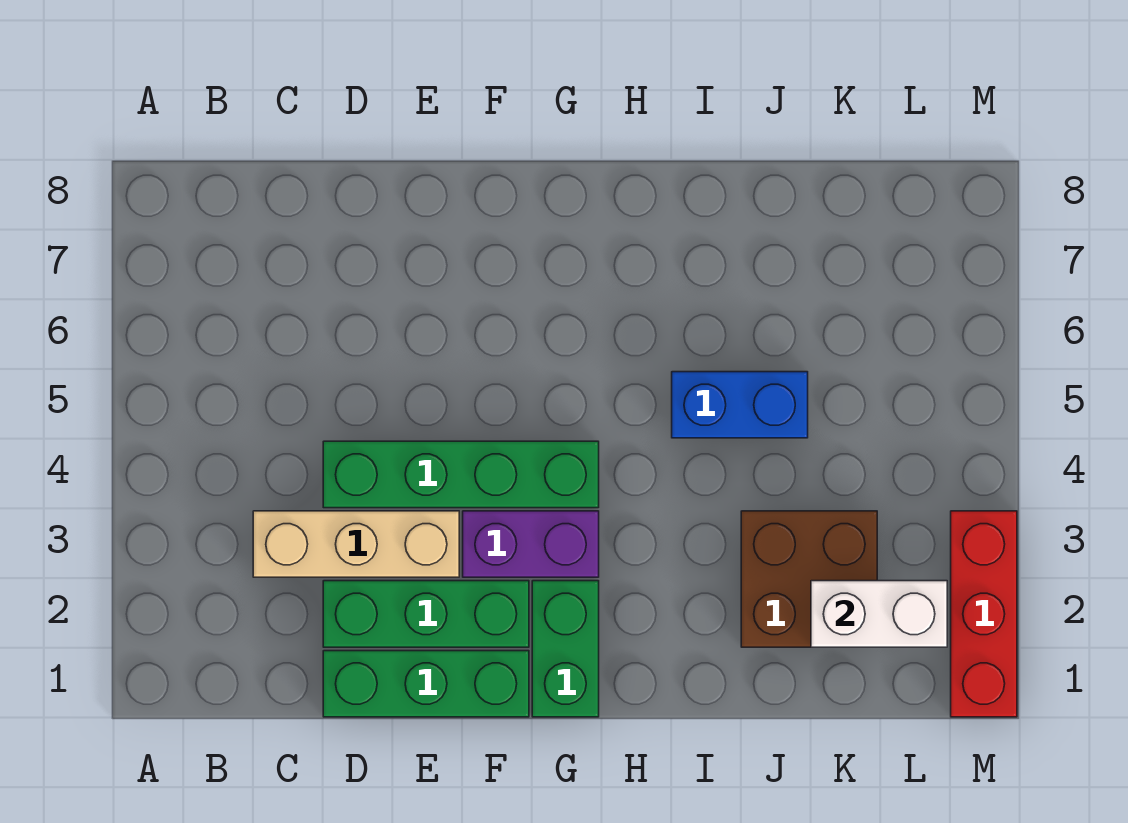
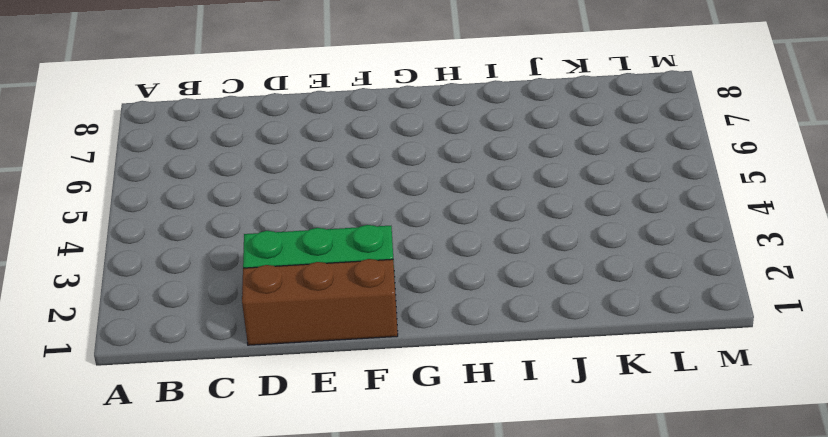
brown 1x3 brick [242,259,398,345] -> green 1x3 brick [323,651,529,717]
none -> tan 1x3 brick [253,511,459,577]
none -> green 1x4 brick [323,441,599,508]

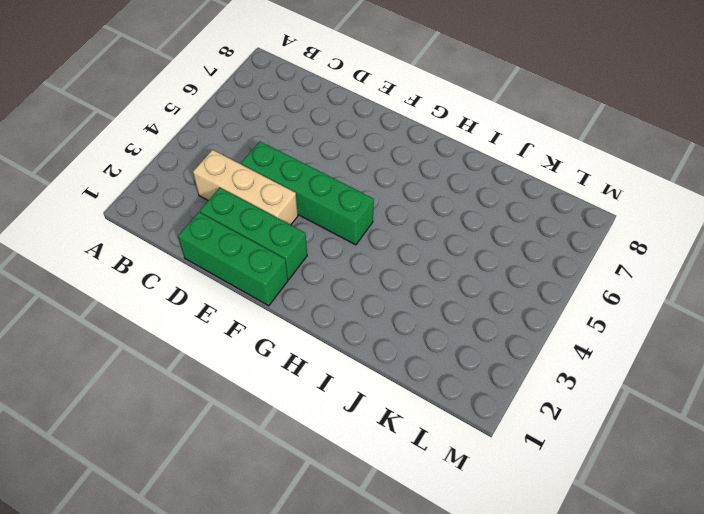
none -> purple 1x2 brick [463,511,599,577]
none -> green 1x2 brick [532,581,599,717]

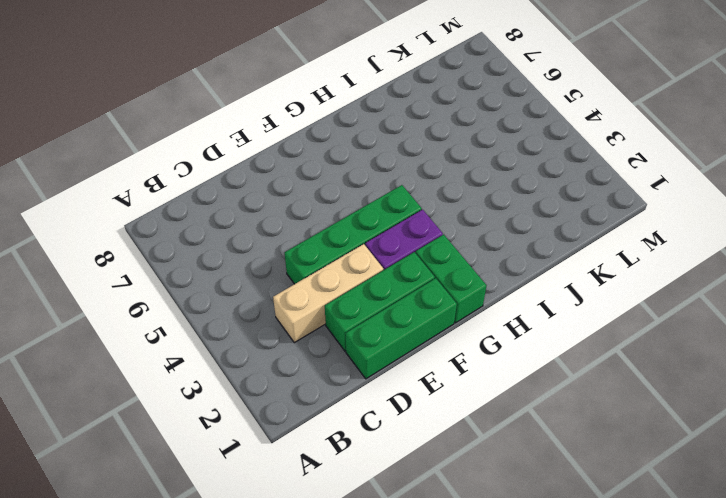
none -> blue 1x2 brick [672,372,808,438]
none -> brown 2x2 brick [741,511,877,647]

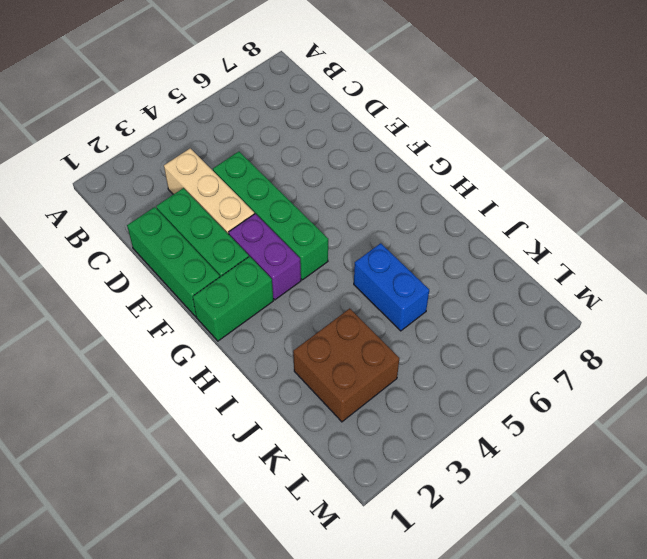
none -> red 1x3 brick [951,511,1017,717]
none -> white 1x2 brick [811,581,947,647]

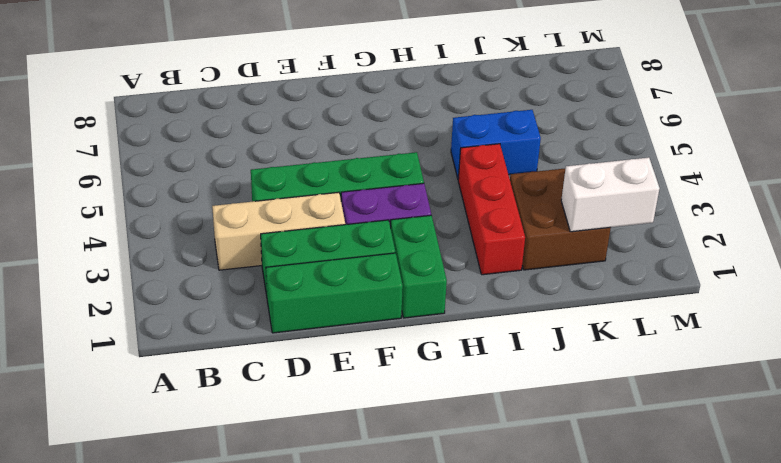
red 1x3 brick [458,144,525,275] -> red 1x3 brick moved to [951,511,1017,717]

